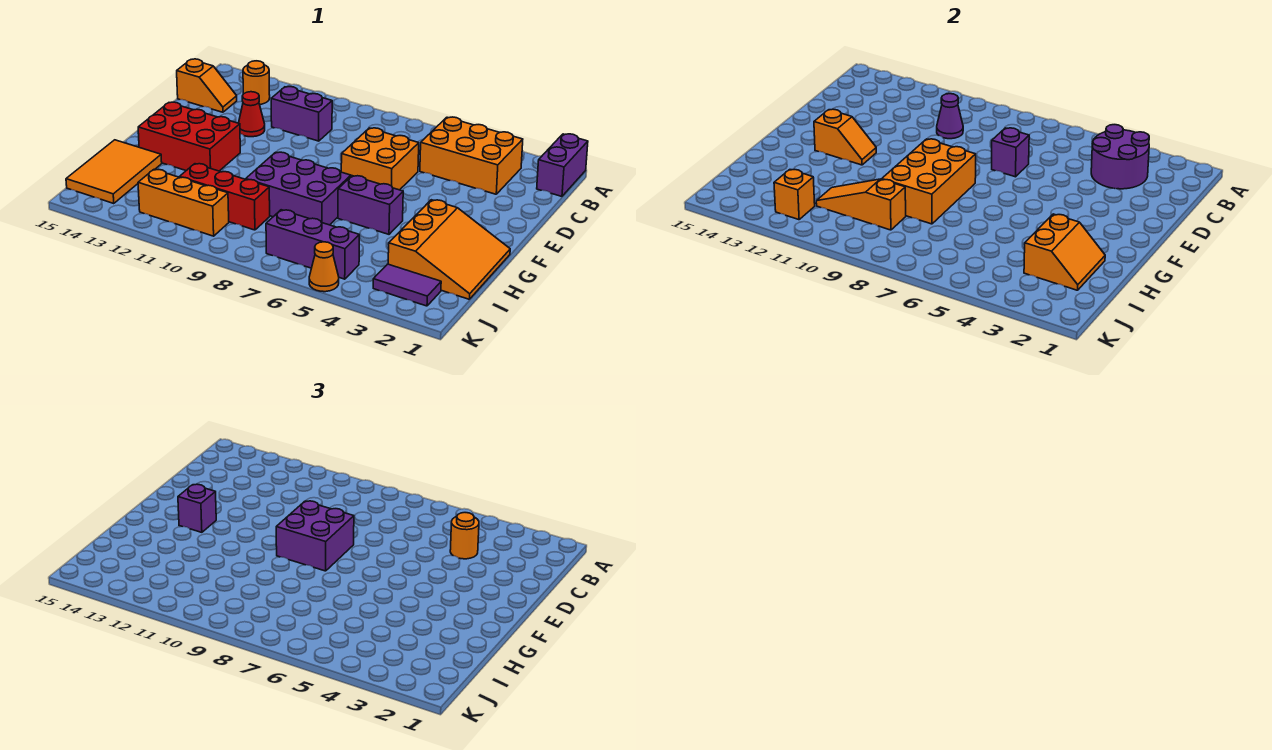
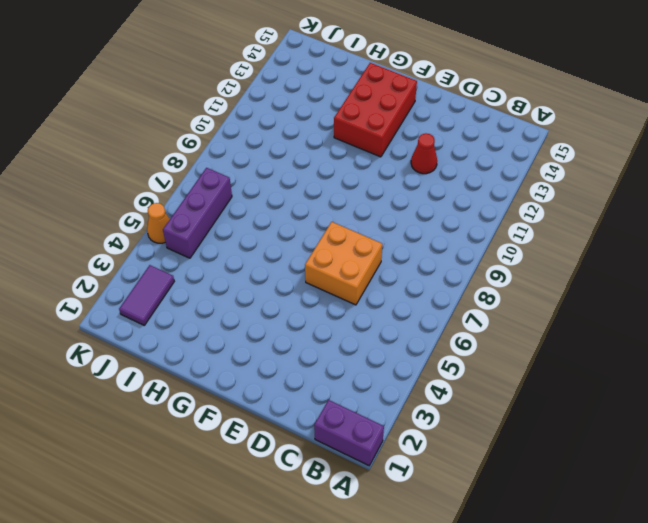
none -> orange 2x3 brick [420,117,523,194]
none -> orange 1x1 round brick [243,61,270,105]
none -> purple 1x2 brick [271,87,332,141]

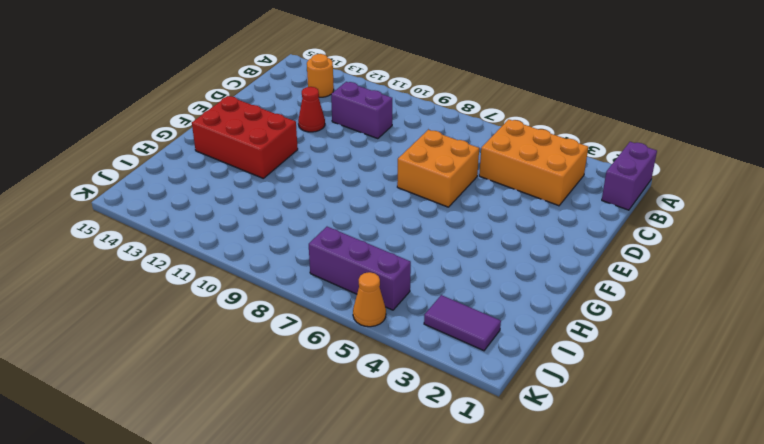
none -> orange 1x2 slope [177,59,237,112]
none -> orange 3x3 slope [388,200,510,299]
none -> purple 1x2 brick [338,176,403,234]

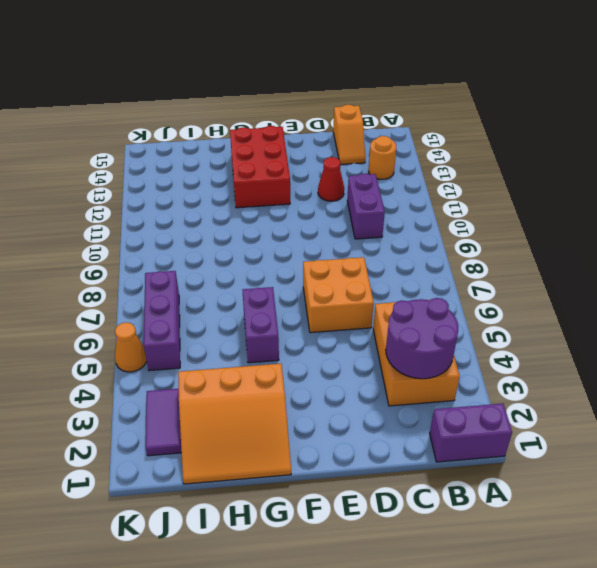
none -> purple 2x3 brick [246,152,351,225]
none -> orange 2x3 tile [66,140,162,204]
none -> red 1x3 brick [180,164,270,230]

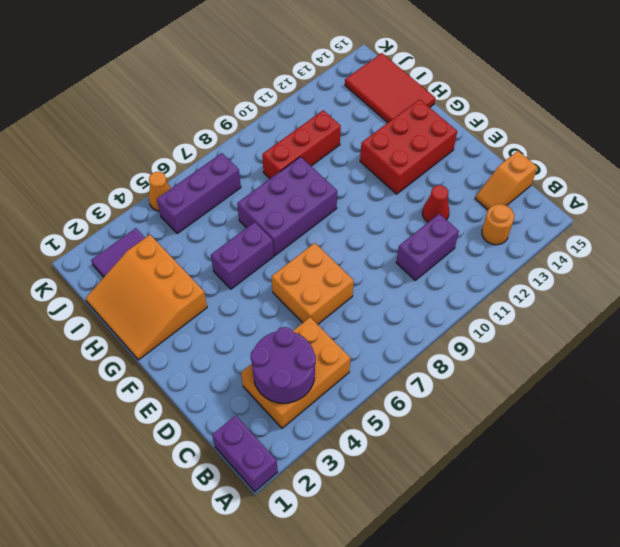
red 2x3 tile [345,53,435,123] -> orange 2x3 tile [66,140,162,204]
none -> orange 1x3 brick [138,170,229,236]
none -> purple 1x1 cone [937,94,963,139]
none -> purple 1x1 brick [992,128,1029,177]

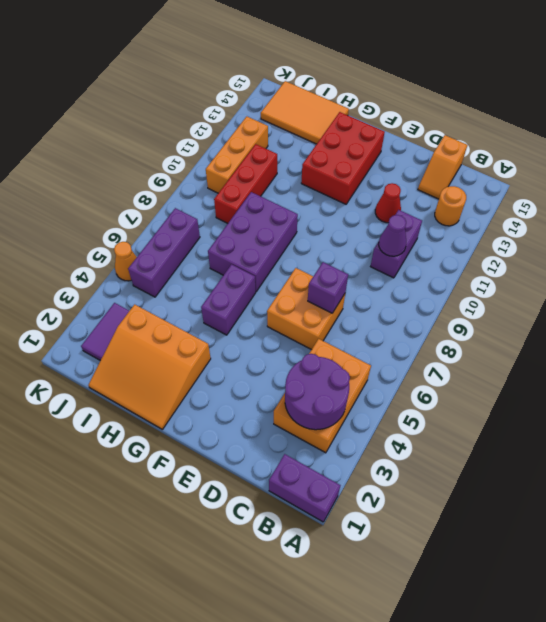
none -> orange 2x3 brick [882,139,976,224]
none -> orange 1x2 slope [814,109,876,165]
none -> orange 2x2 slope [1024,214,1105,290]

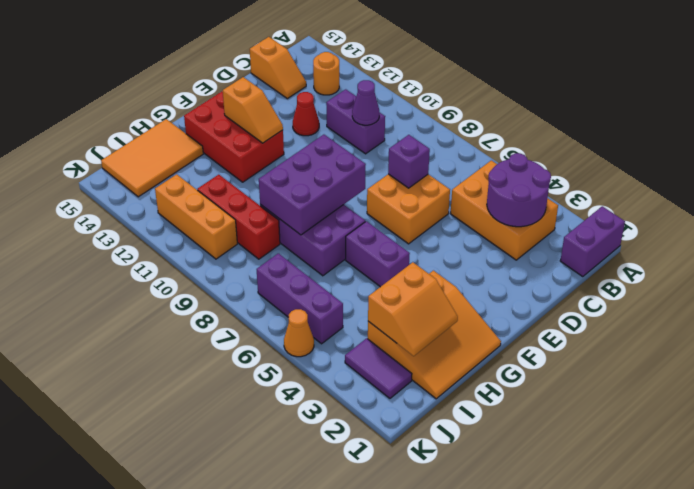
purple 2x3 brick [259,135,366,235] -> orange 2x3 brick [882,139,976,224]
none -> orange 1x3 slope [816,179,906,230]
none -> orange 1x1 brick [774,170,815,220]
none -> orange 1x1 round brick [450,513,479,559]

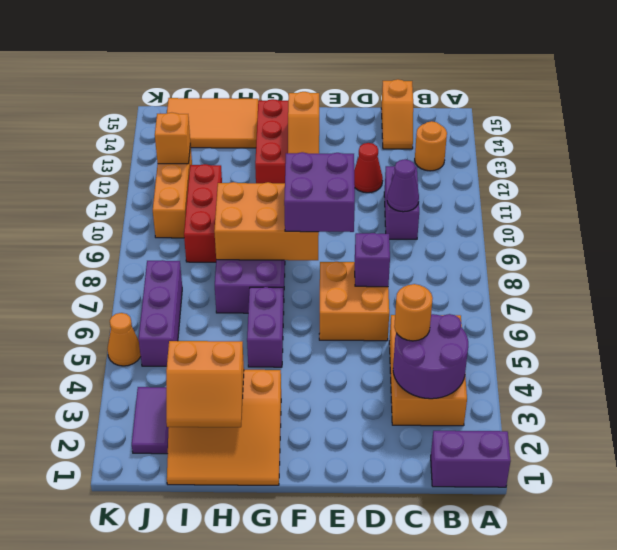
none -> orange 1x3 slope [816,179,906,230]
none -> purple 1x1 brick [178,484,216,532]

